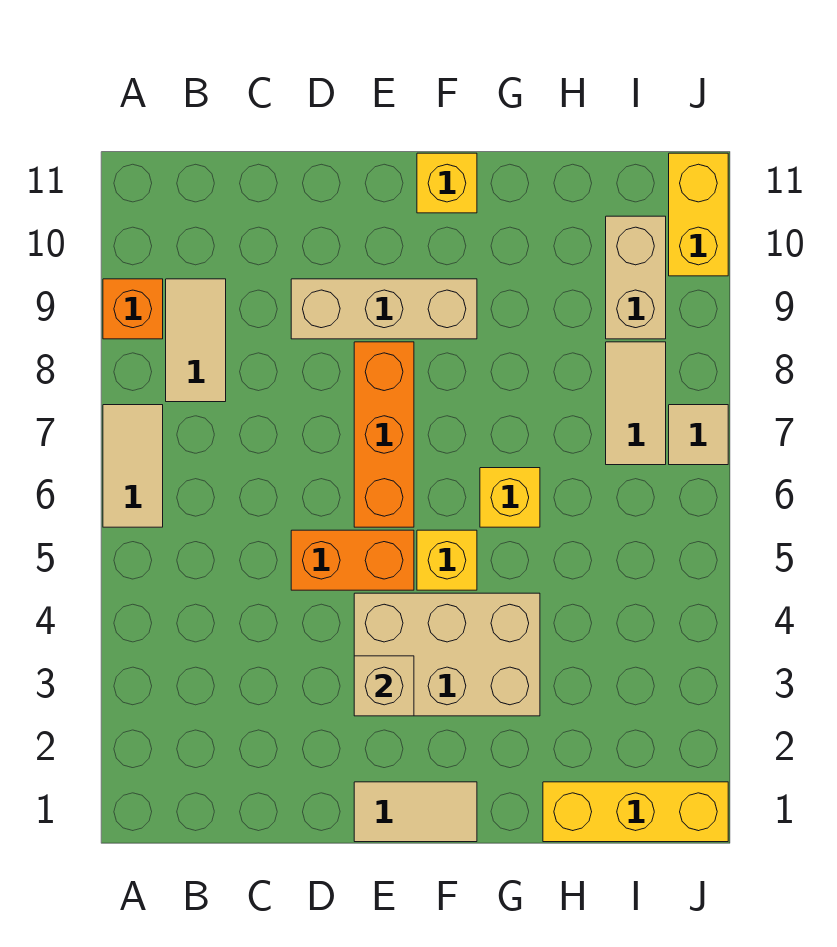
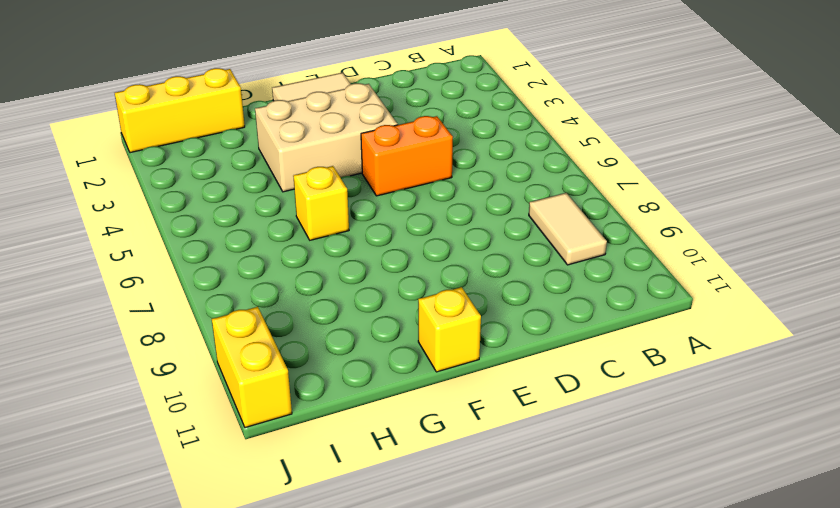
none -> tan 1x2 tile [103,405,163,527]
none -> orange 1x1 brick [103,279,163,339]
none -> tan 1x3 brick [291,279,477,339]

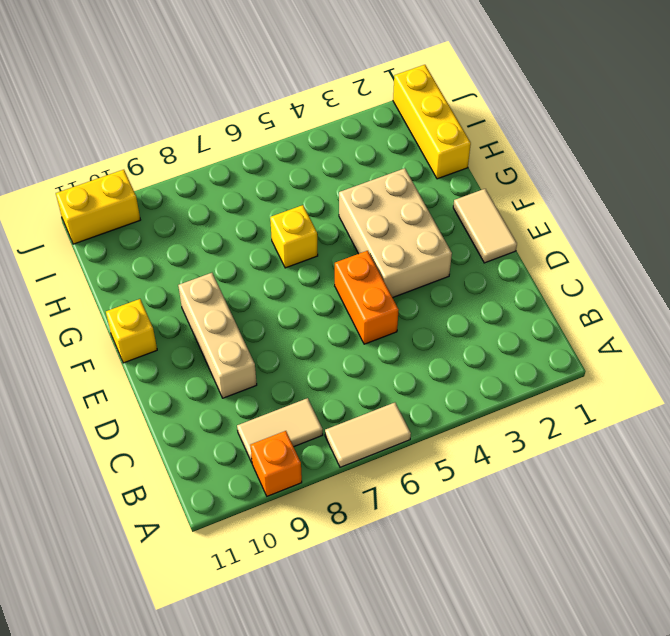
none -> orange 1x3 brick [354,342,414,527]
none -> yellow 1x1 brick [417,530,477,590]
none -> tan 1x2 tile [606,342,666,465]

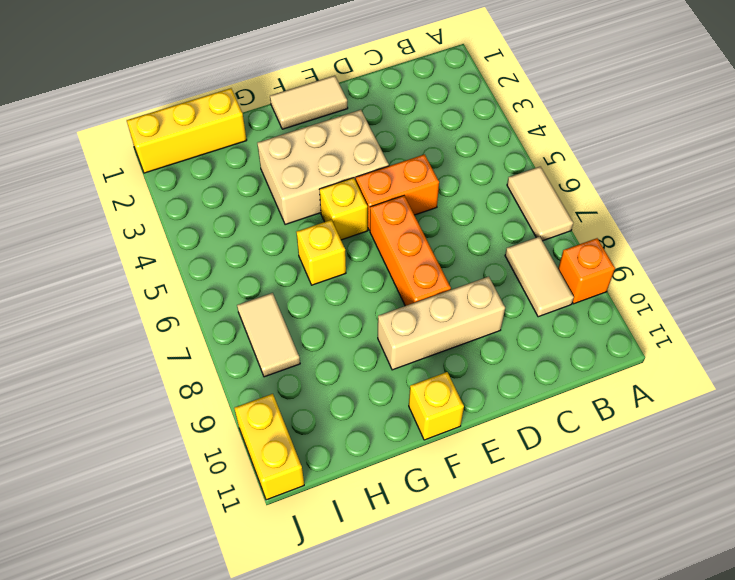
none -> tan 1x2 brick [606,216,666,339]
none -> tan 1x1 tile [669,405,728,465]
none -> tan 1x1 brick [354,656,414,716]

